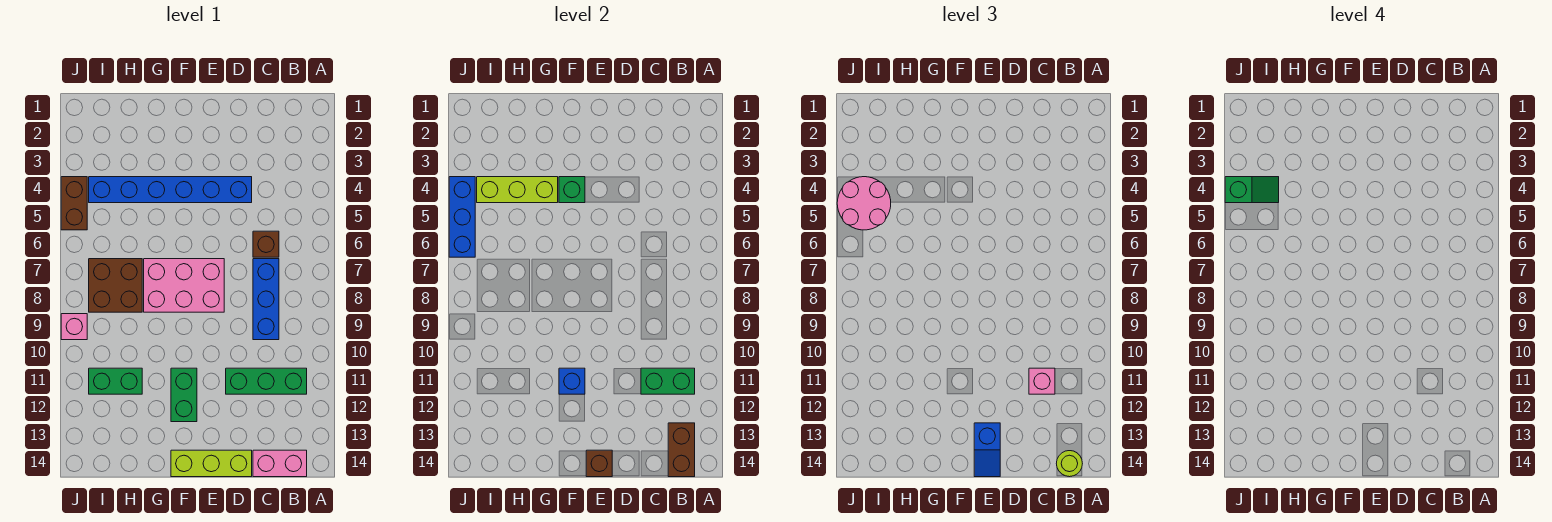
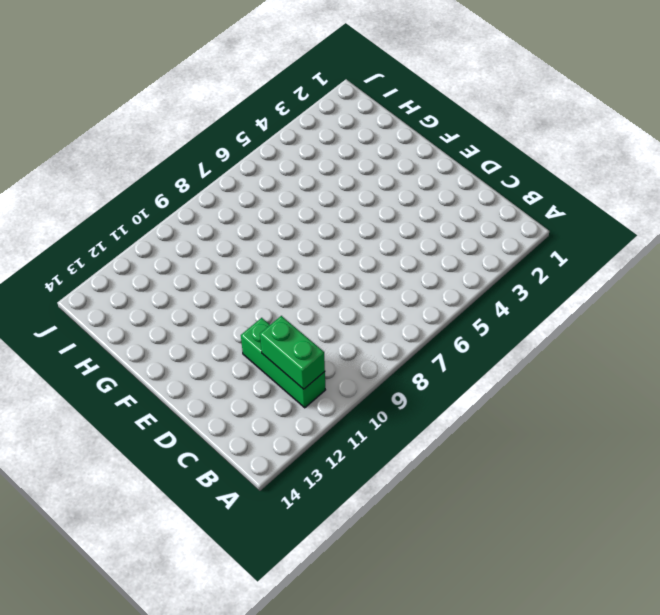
none -> pink 1x2 brick [253,450,307,477]
none -> brown 1x1 brick [253,231,279,257]
none -> blue 1x3 brick [253,259,279,340]

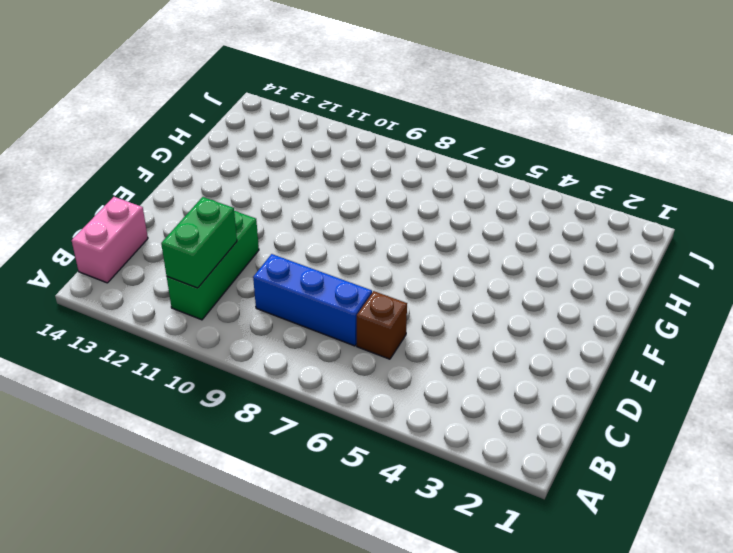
none -> blue 1x6 brick [89,177,252,203]
none -> lime 1x3 brick [171,450,252,477]
none -> pink 2x3 brick [144,259,224,312]

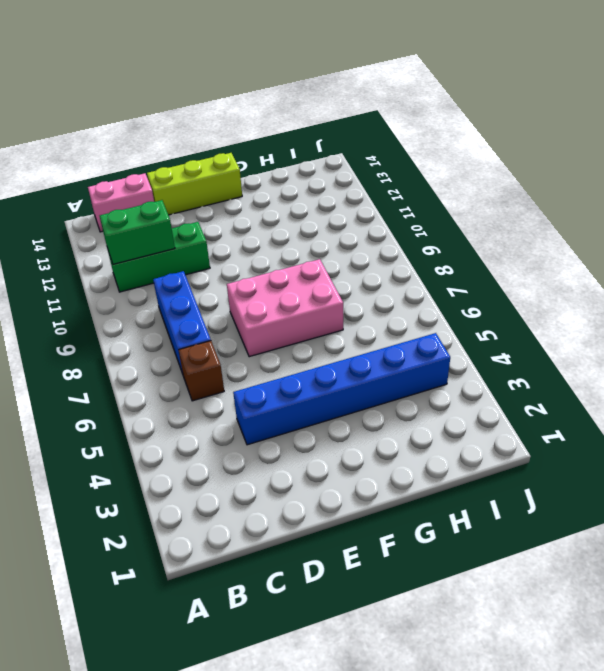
none -> green 1x2 brick [171,368,197,422]
none -> brown 2x2 brick [89,259,142,312]
none -> green 1x2 brick [89,368,142,394]

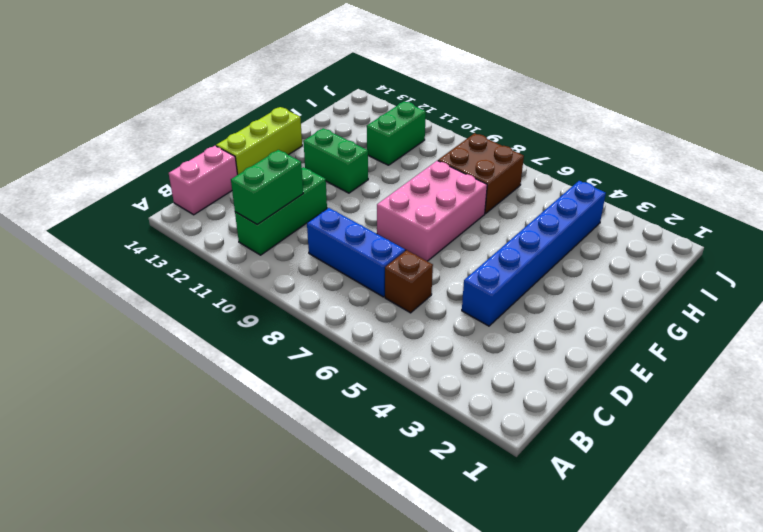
none -> brown 1x2 brick [61,177,87,230]
none -> pink 1x1 brick [61,314,87,340]
none -> brown 1x2 brick [668,423,695,477]

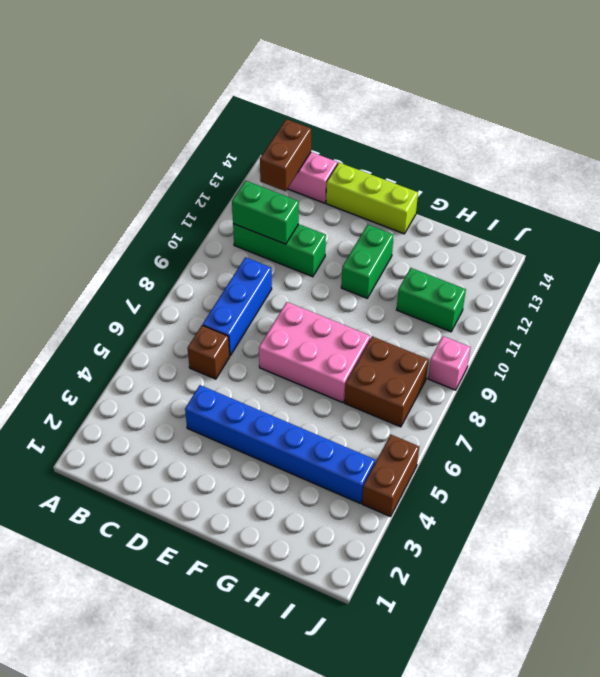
none -> brown 1x1 brick [586,450,612,477]
none -> green 1x1 brick [559,177,585,203]
none -> blue 1x1 brick [559,368,585,394]

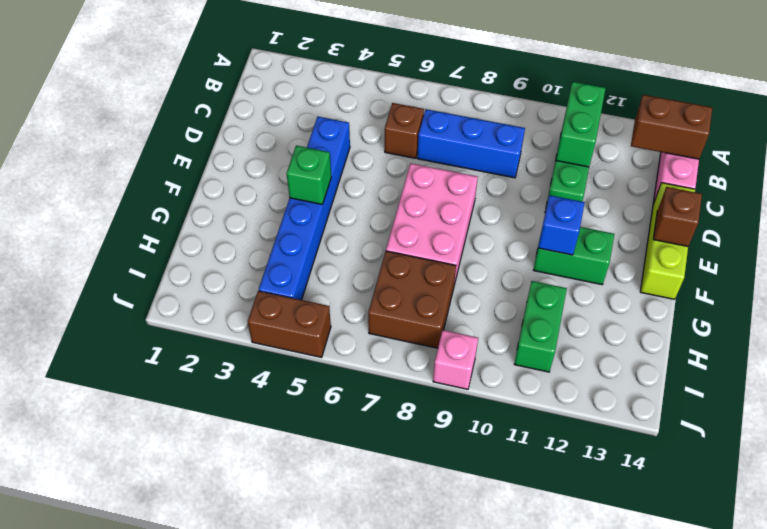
none -> lime 1x3 brick [477,177,558,203]
none -> blue 1x3 brick [449,177,475,257]
none -> lime 1x1 round brick [1056,451,1082,477]

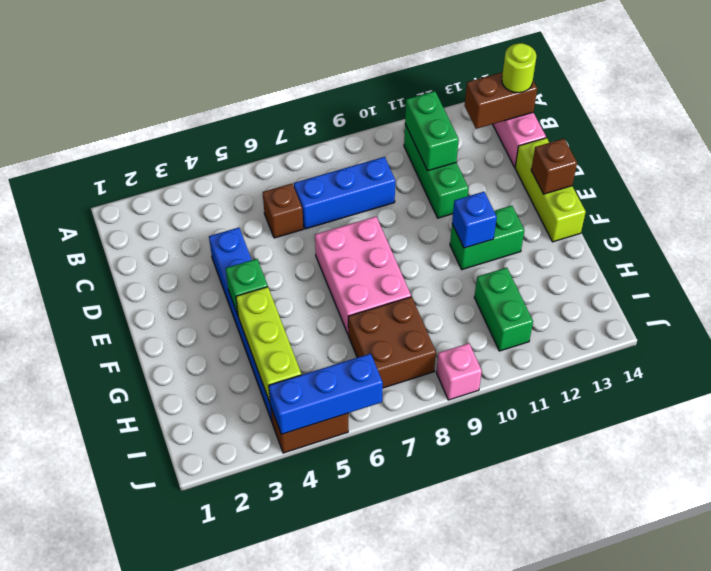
none -> pink 1x1 brick [1029,368,1055,394]
none -> blue 1x2 slope [974,423,1000,477]
none -> pink 2x2 round brick [837,177,891,230]

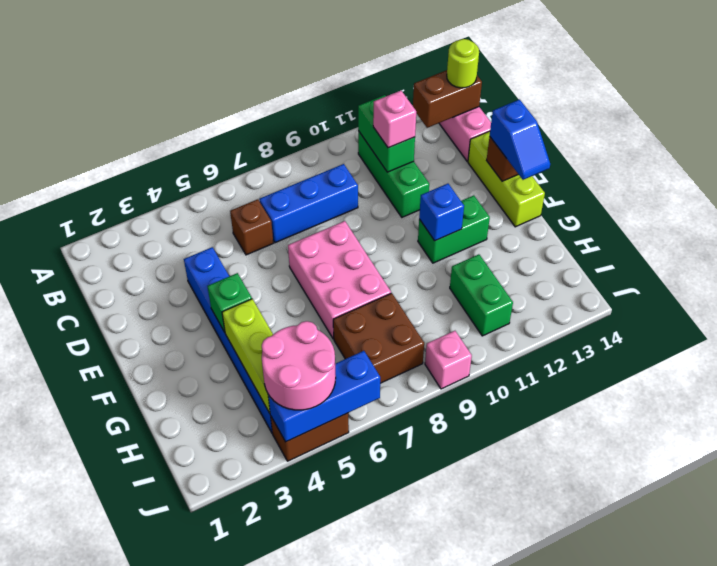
blue 1x2 slope [490,100,550,180] -> blue 1x2 slope turned to [974,423,1000,477]
none -> green 1x2 slope [1225,177,1279,203]

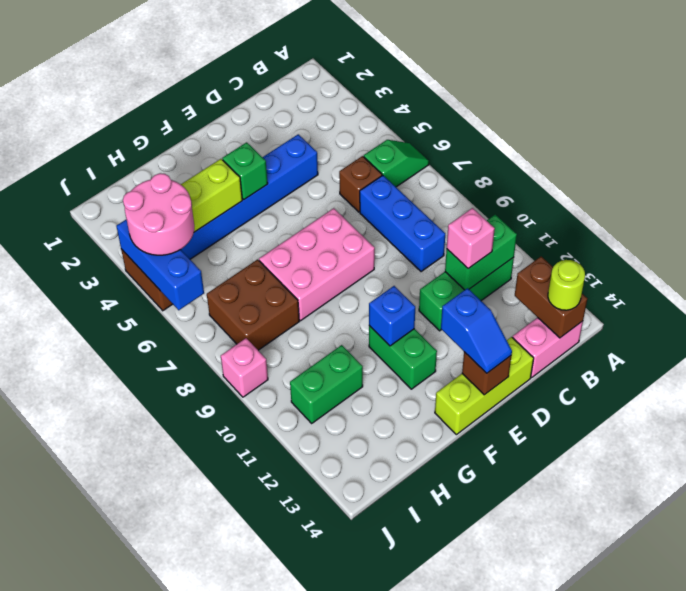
green 1x2 slope [364,140,429,187] -> green 1x2 slope moved to [1225,177,1279,203]

